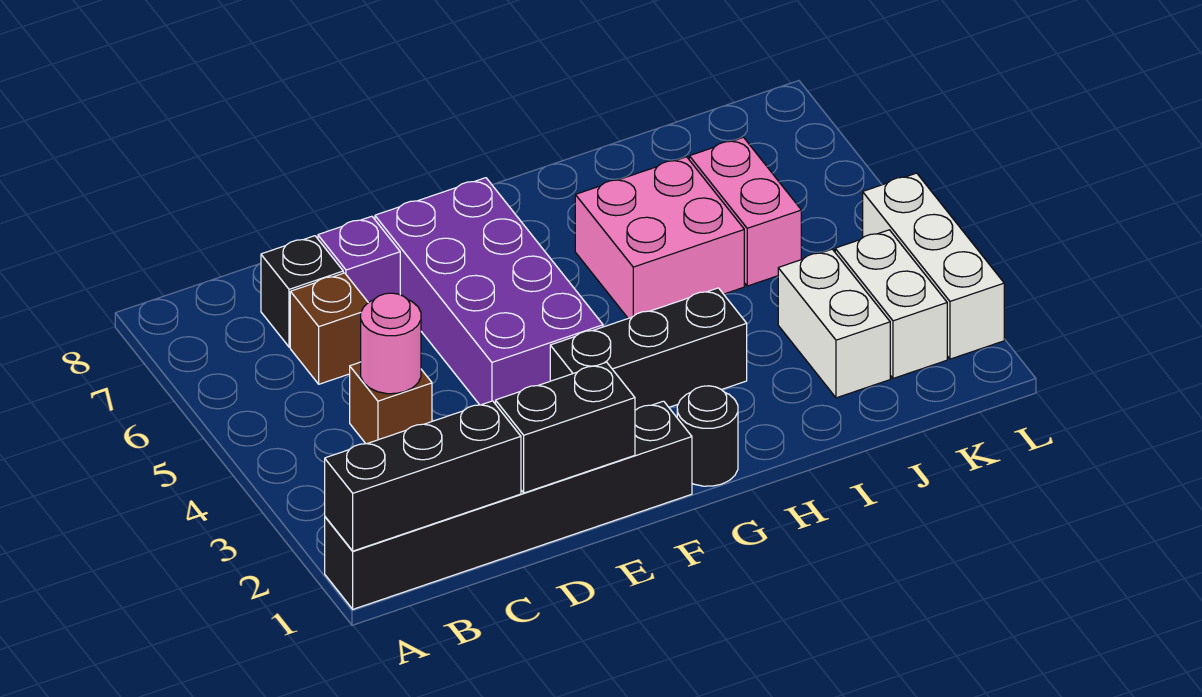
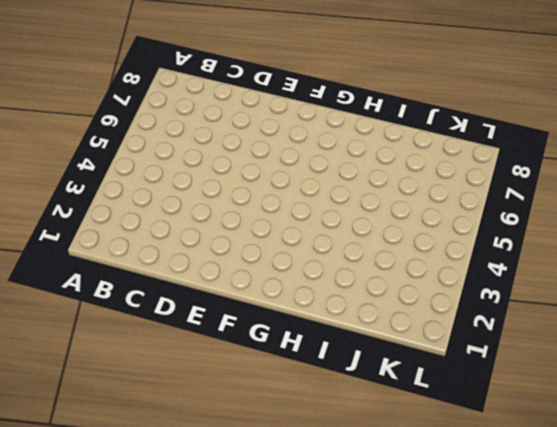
none -> black 1x6 brick [325,401,692,609]
none -> brown 1x1 brick [350,362,432,444]
none -> brown 1x1 brick [290,273,368,384]

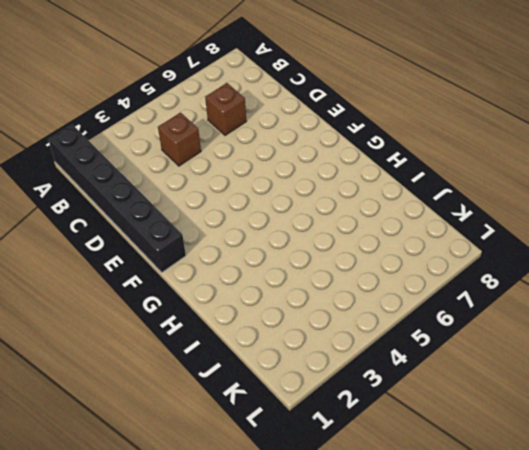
none -> black 1x1 brick [261,236,343,347]
none -> purple 1x1 brick [318,216,400,303]
none -> purple 2x4 brick [375,178,603,405]

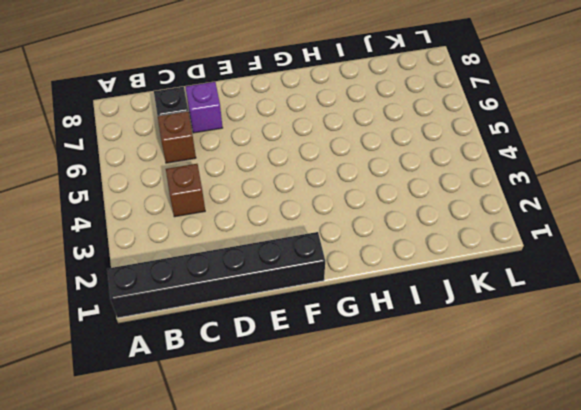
none -> purple 2x4 brick [375,178,603,405]
none -> black 1x3 brick [550,288,747,410]
none -> black 1x1 round brick [677,386,738,486]

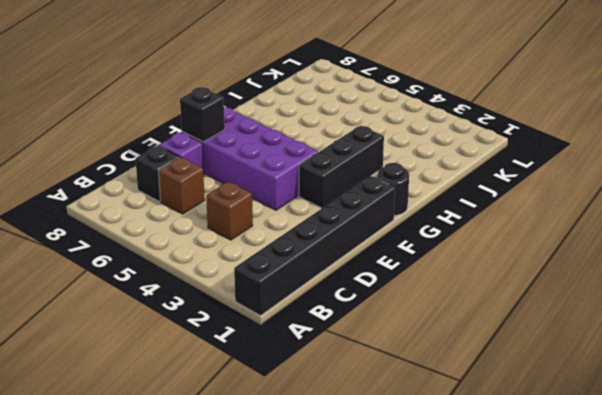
black 1x1 brick [180,87,225,142] -> none
none -> pink 2x2 brick [575,157,744,318]
none -> white 1x2 brick [778,249,890,398]
none -> pink 1x2 brick [689,137,801,286]

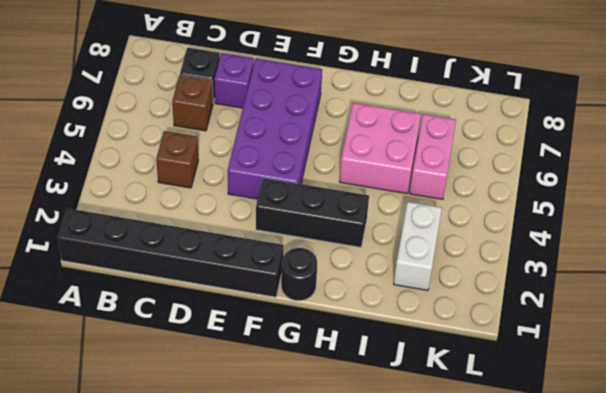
none -> white 1x2 brick [835,230,947,378]
none -> white 1x3 brick [863,173,1004,359]
none -> black 1x3 brick [325,401,521,551]

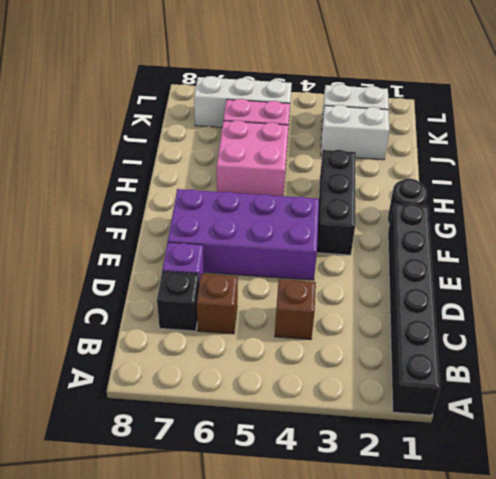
white 1x3 brick [194,76,292,127] -> white 1x3 brick moved to [863,173,1004,359]
none -> black 1x3 brick [325,401,521,551]
none -> pink 1x1 round brick [361,293,421,394]
none -> black 1x2 brick [496,362,635,493]

